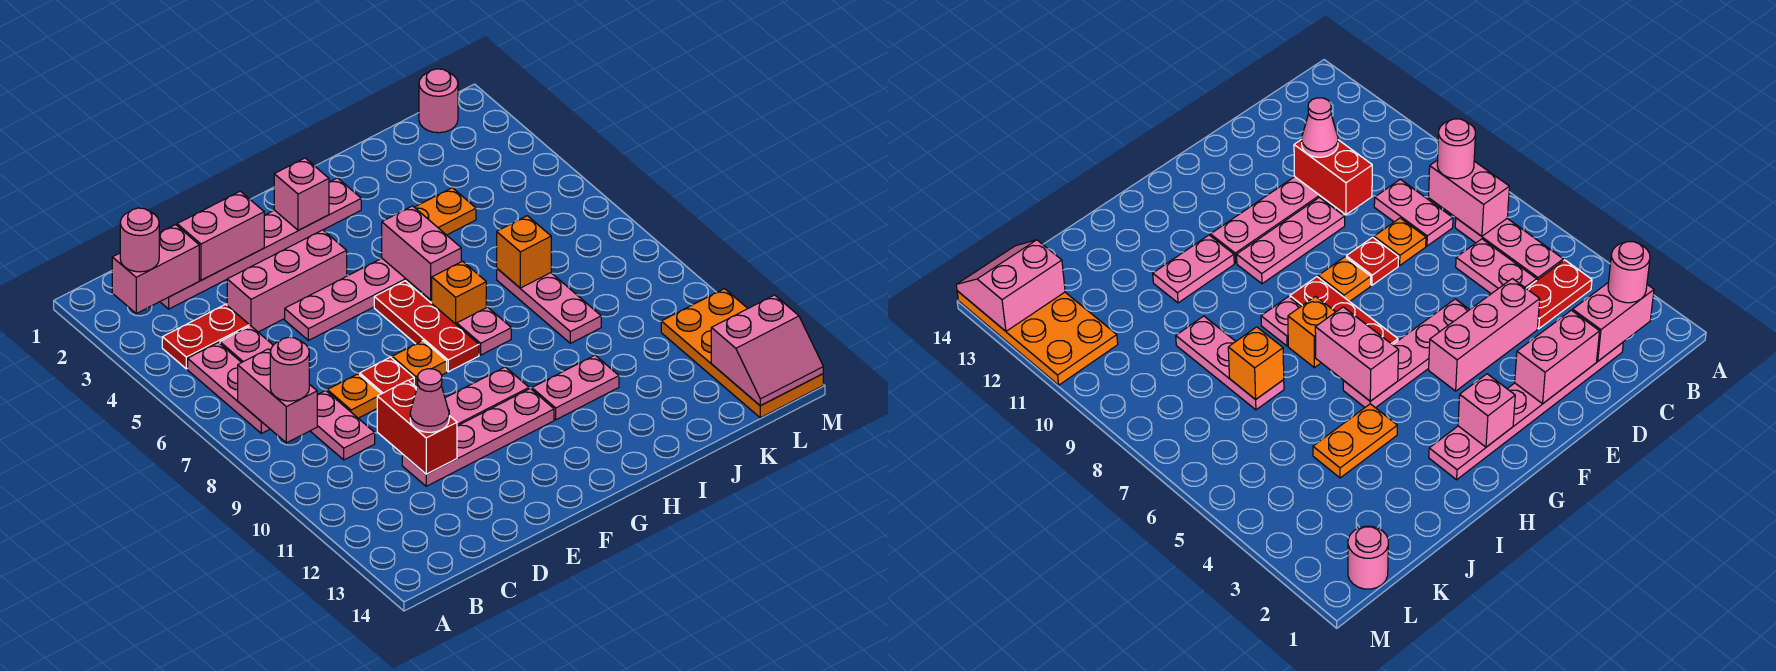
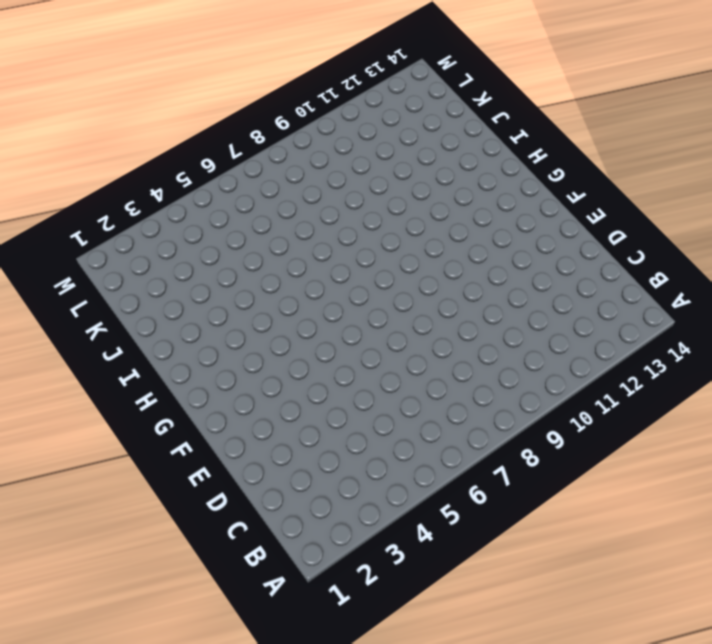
none -> red 1x2 plate [162,304,249,369]
none -> pink 1x3 plate [188,343,270,433]
none -> pink 1x6 plate [160,178,361,309]
none -> pink 1x2 plate [220,326,273,362]

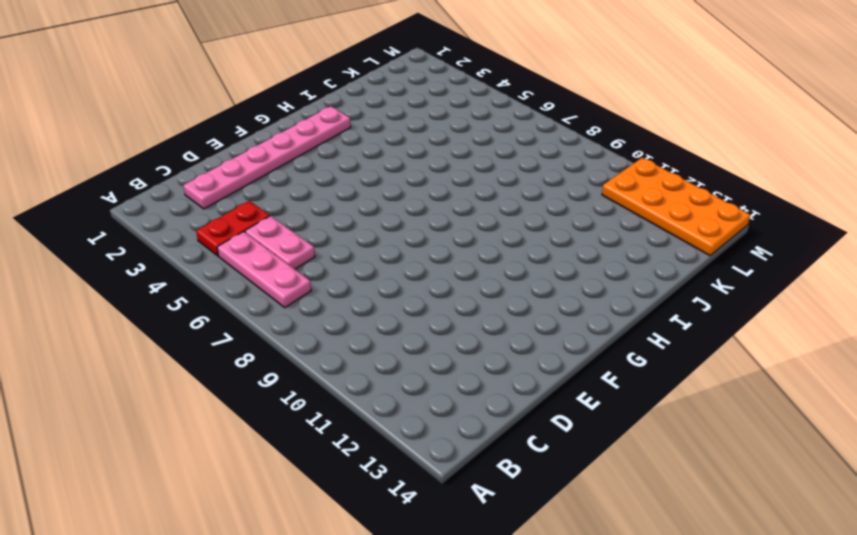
none -> pink 1x2 plate [311,391,375,460]
none -> pink 1x3 brick [227,230,347,332]
none -> orange 1x1 plate [327,374,381,418]
none -> pink 1x4 plate [402,389,554,486]

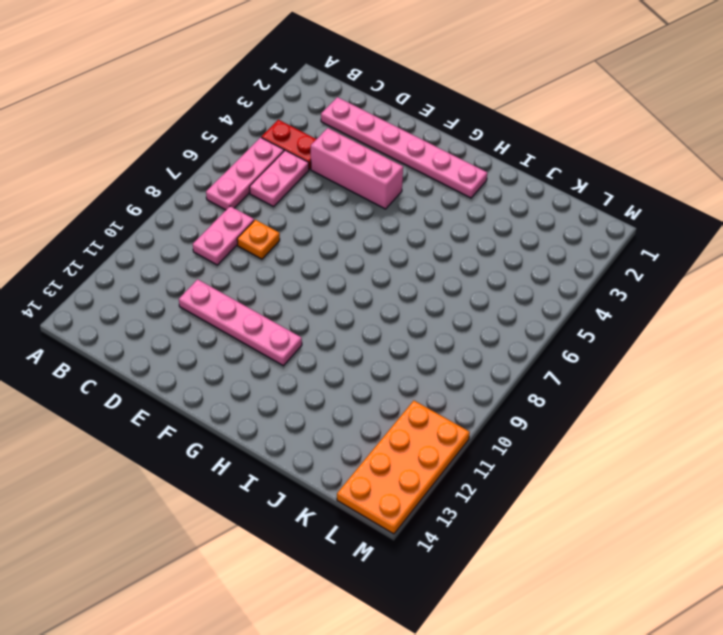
none -> pink 1x4 plate [285,258,414,340]
none -> red 1x1 plate [360,357,414,394]
none -> pink 1x3 plate [445,367,529,426]
none -> orange 1x1 plate [392,341,447,387]

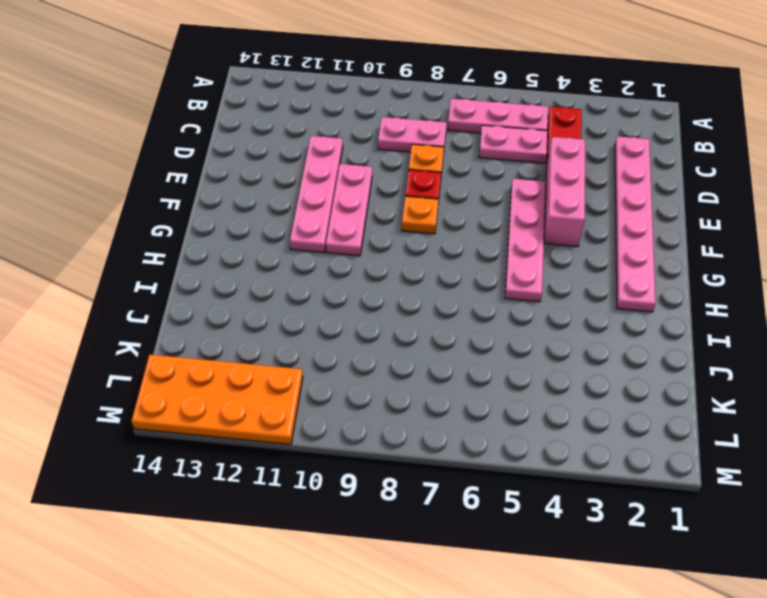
none -> red 1x3 plate [374,281,479,372]
none -> orange 1x1 brick [432,261,486,325]
none -> pink 1x1 plate [457,307,511,355]
none -> pink 1x2 plate [532,355,619,420]

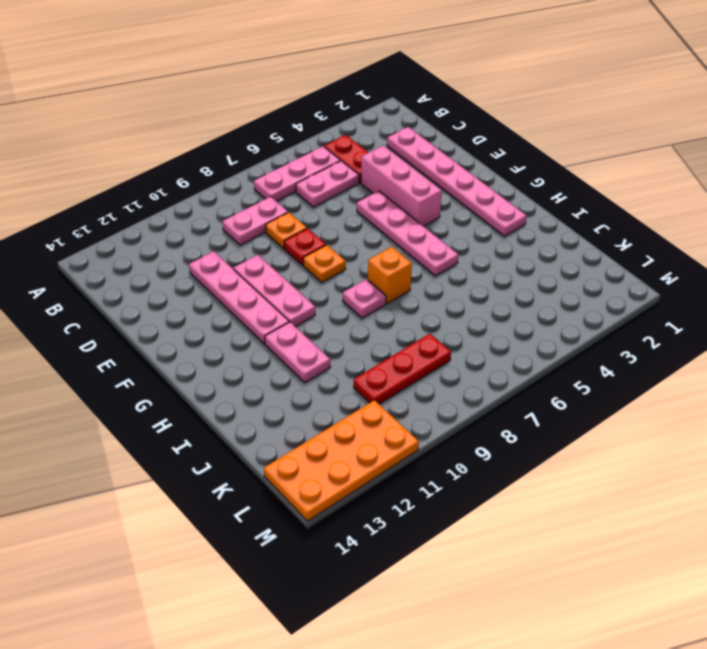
red 1x3 plate [354,334,451,404] -> red 1x3 plate moved to [374,281,479,372]
none -> orange 1x2 plate [415,188,476,235]
none -> pink 1x3 plate [497,269,601,343]
none -> pink 1x1 round brick [419,69,458,133]
none -> pink 1x2 brick [112,225,199,313]

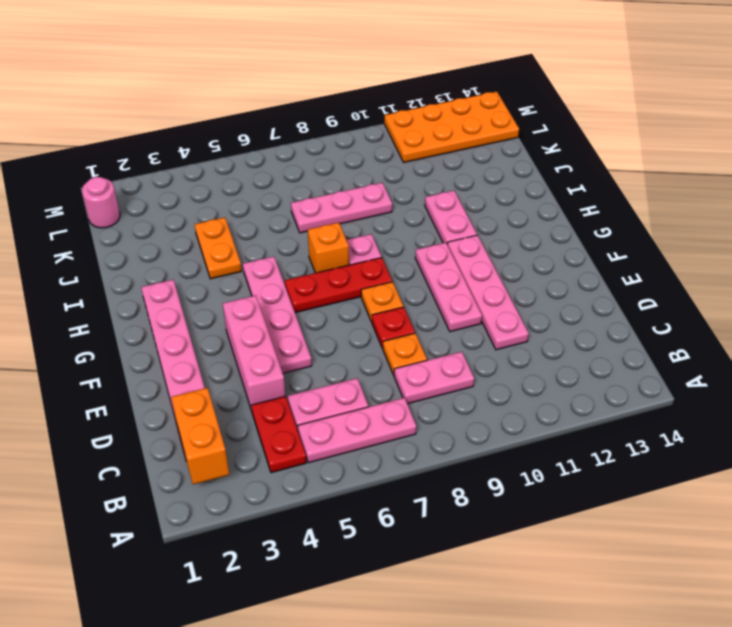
orange 1x2 brick [171,388,230,484] -> pink 1x2 brick [112,225,199,313]
none -> pink 1x2 brick [238,349,317,443]
none -> pink 1x2 brick [177,191,265,280]
none -> red 1x2 brick [377,380,457,474]
none -> pink 1x1 brick [274,158,329,230]

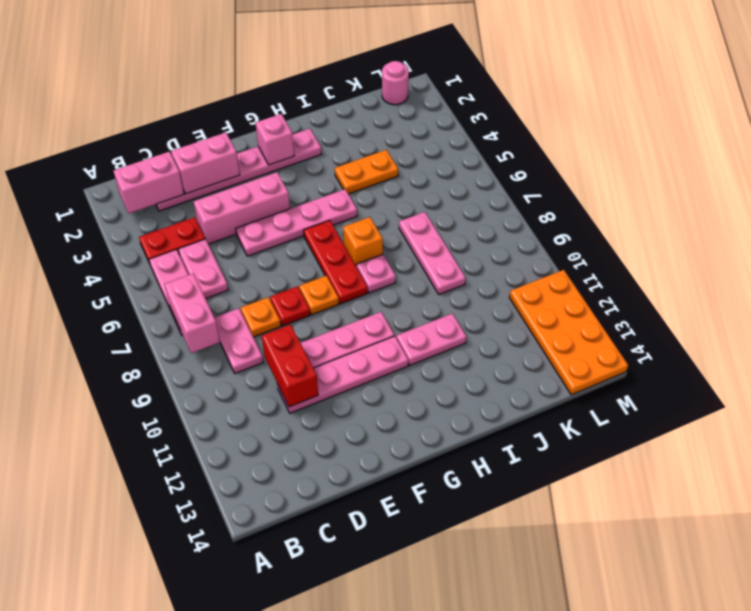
none -> pink 1x2 brick [382,206,461,300]
none -> orange 1x1 brick [497,216,551,288]
none -> pink 2x2 slope [711,295,823,405]
none -> pink 1x1 round brick [120,208,159,272]

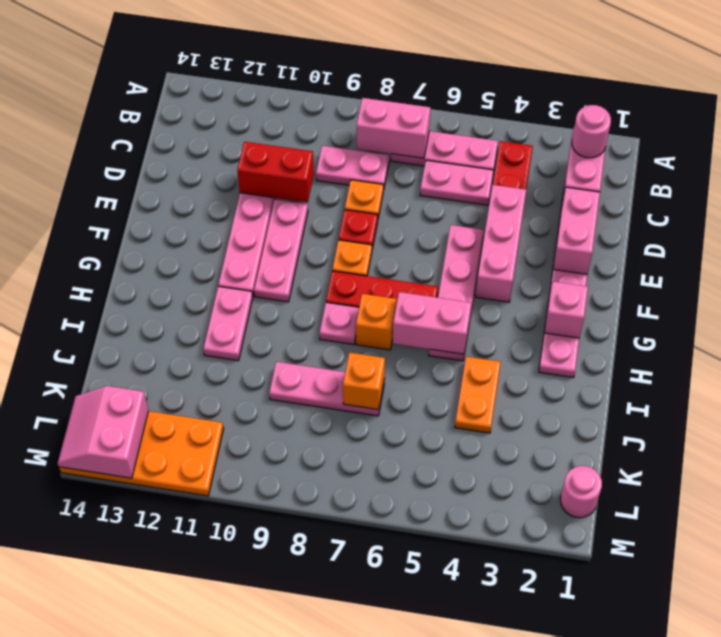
none -> pink 1x1 round brick [270,337,309,401]
none -> pink 1x1 cone [410,369,449,432]

